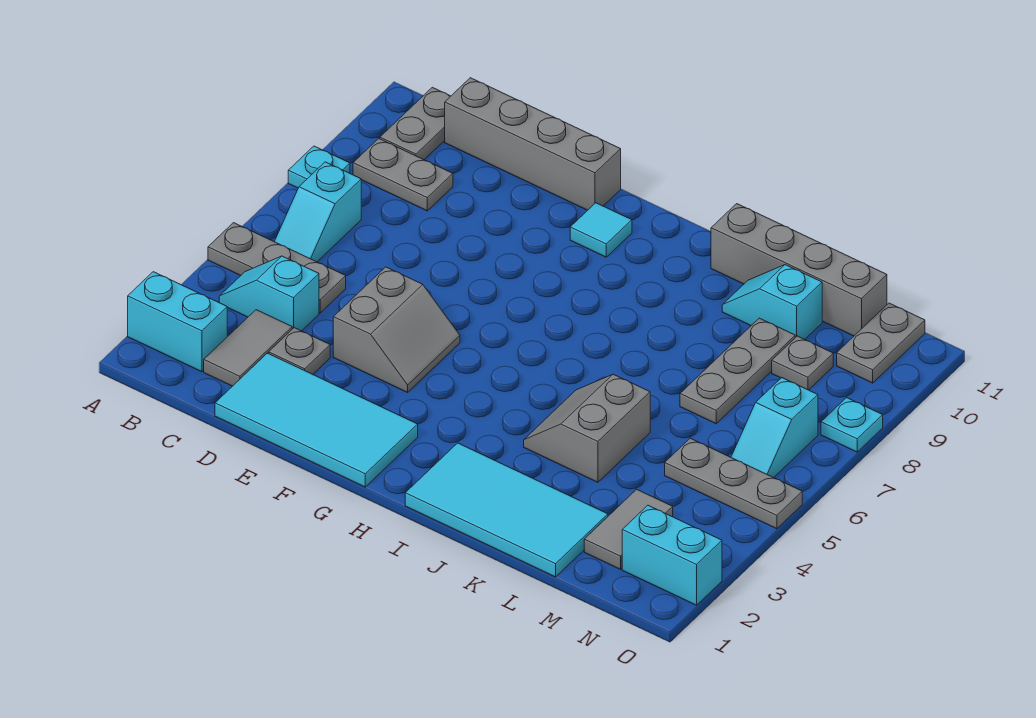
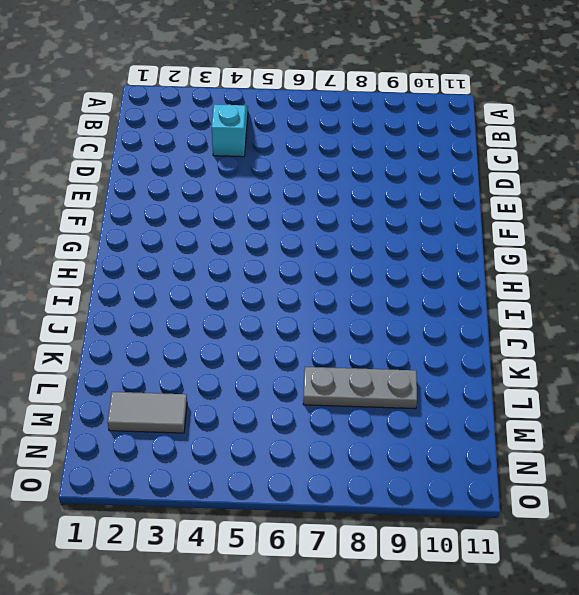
none -> cyan 1x2 brick [128,272,227,372]
none -> grey 1x3 plate [208,223,346,313]
none -> cyan 1x1 plate [288,146,350,188]

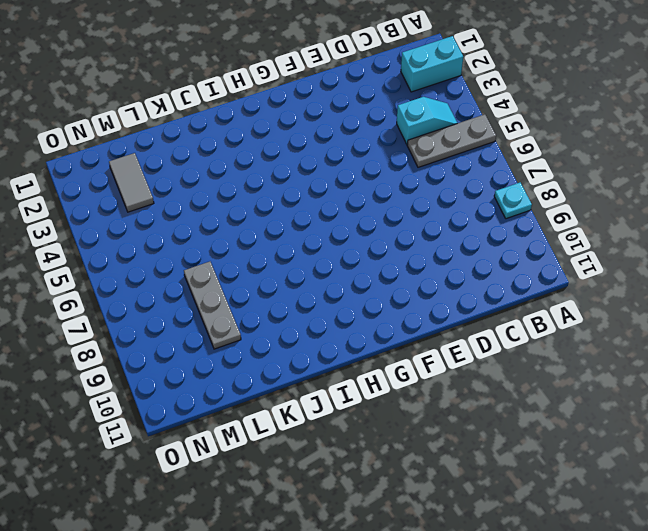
none -> cyan 1x2 slope [274,162,361,262]
none -> grey 1x2 plate [353,138,453,211]
none -> grey 1x2 plate [380,87,450,160]

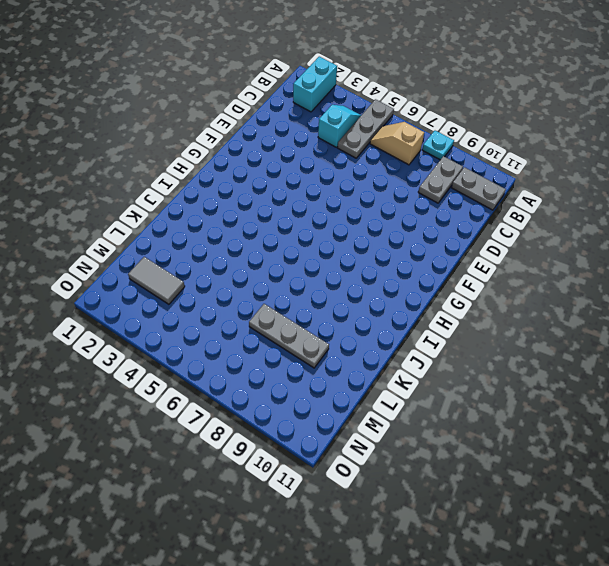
tan 1x2 slope [370,122,424,165] -> cyan 1x2 slope [274,162,361,262]
none -> grey 1x2 tile [204,310,292,386]
none -> grey 1x4 brick [445,78,621,210]
none -> cyan 2x4 tile [215,353,418,487]

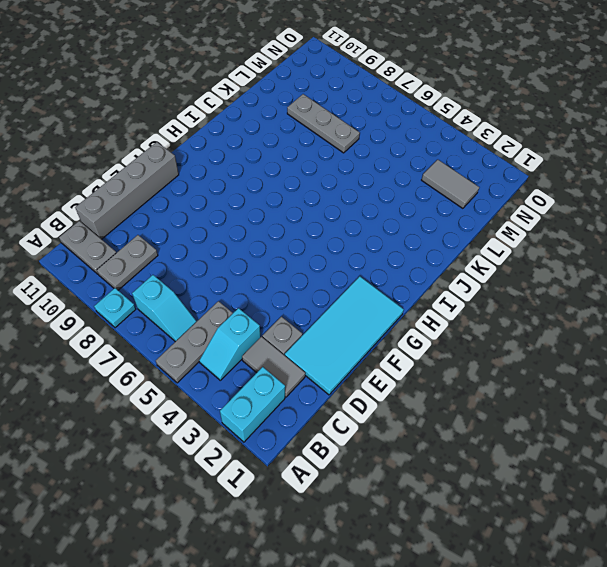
none -> grey 2x2 slope [333,267,460,392]
none -> cyan 1x1 tile [570,203,632,257]
none -> cyan 2x4 tile [405,443,608,577]

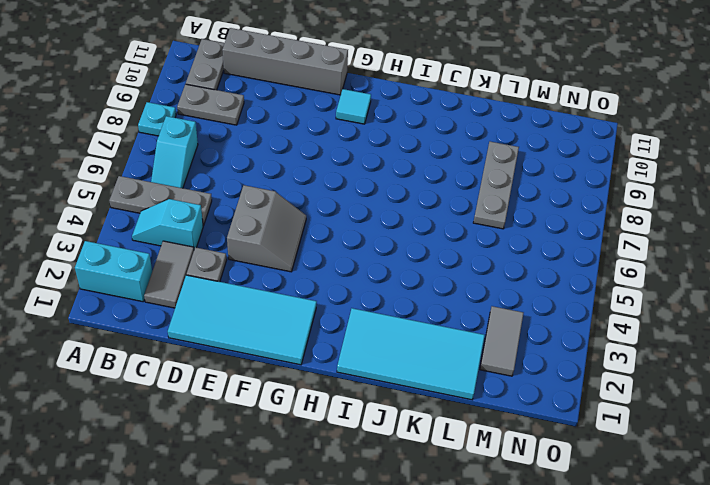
none -> grey 2x2 slope [524,374,650,482]
none -> grey 1x4 brick [711,204,887,336]
none -> cyan 1x2 slope [722,265,822,339]

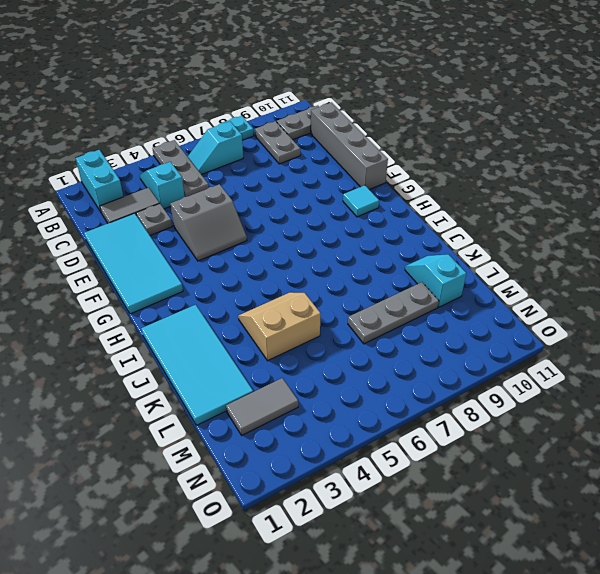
tan 2x2 slope [238,292,321,361] -> grey 2x2 slope [524,374,650,482]
none -> grey 1x4 brick [711,204,887,336]
none -> grey 1x3 plate [665,438,802,529]
none -> grey 1x1 plate [772,336,833,390]

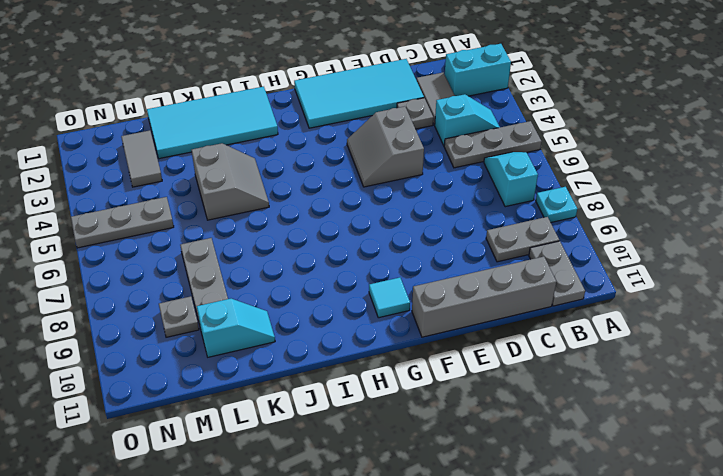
none -> grey 1x4 brick [711,204,887,336]
none -> cyan 1x2 brick [622,505,722,605]
none -> cyan 1x2 slope [731,378,818,478]

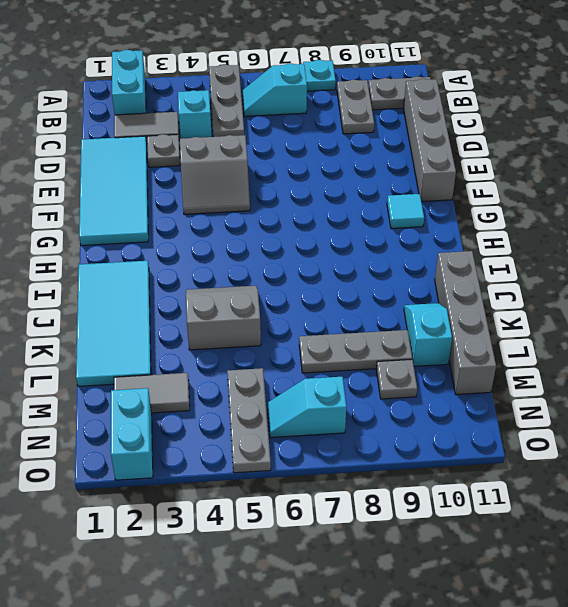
none -> grey 1x2 plate [837,303,925,383]
none -> cyan 1x1 plate [821,398,883,452]

